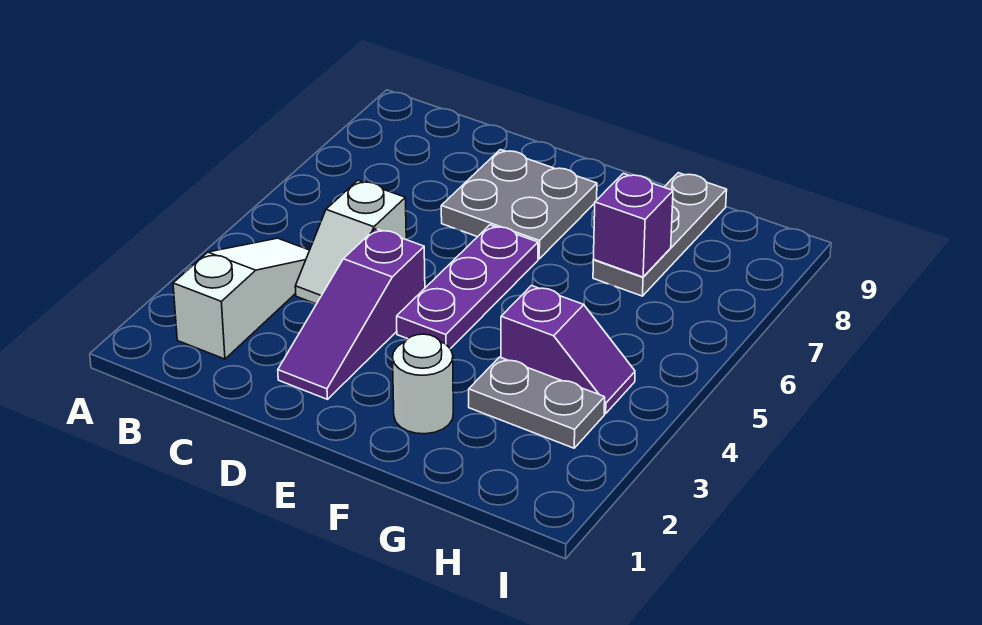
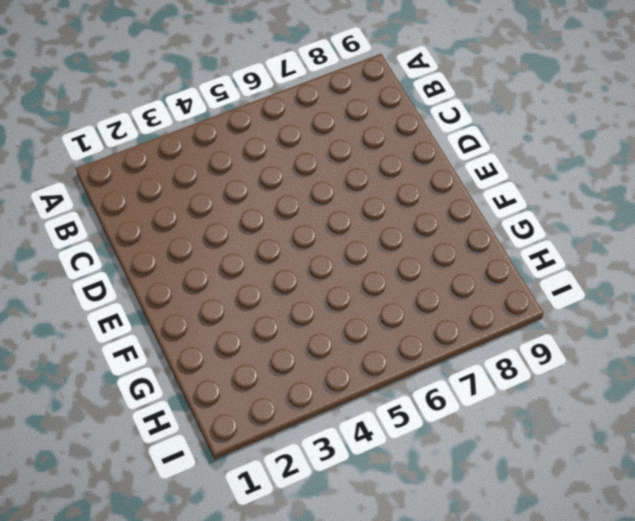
none -> white 1x3 slope [173,238,310,359]
none -> white 1x2 slope [295,180,406,304]

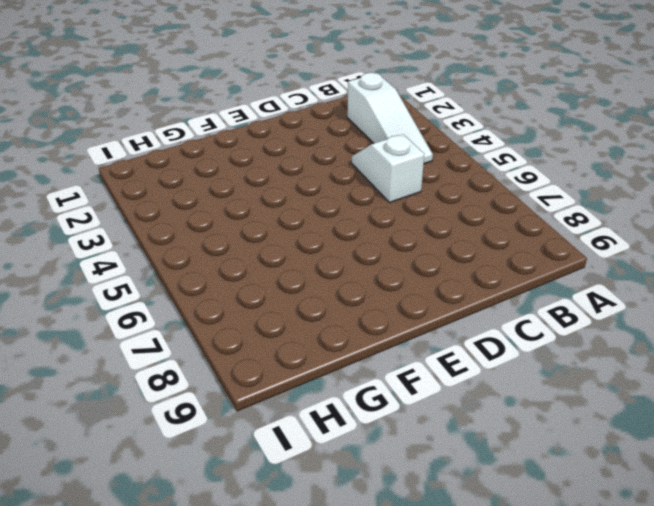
none -> purple 1x3 slope [278,229,425,399]
none -> grey 2x2 plate [441,150,597,259]

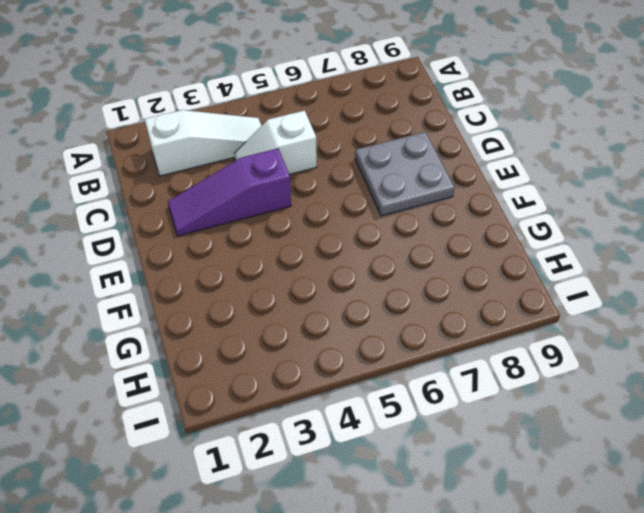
none -> purple 1x3 plate [397,225,538,349]
none -> white 1x1 round brick [393,334,453,434]

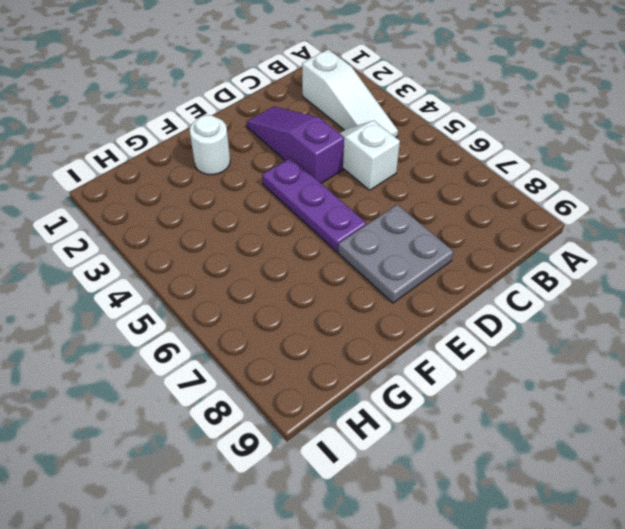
none -> grey 1x2 plate [469,357,605,448]
none -> purple 1x2 slope [501,286,635,414]

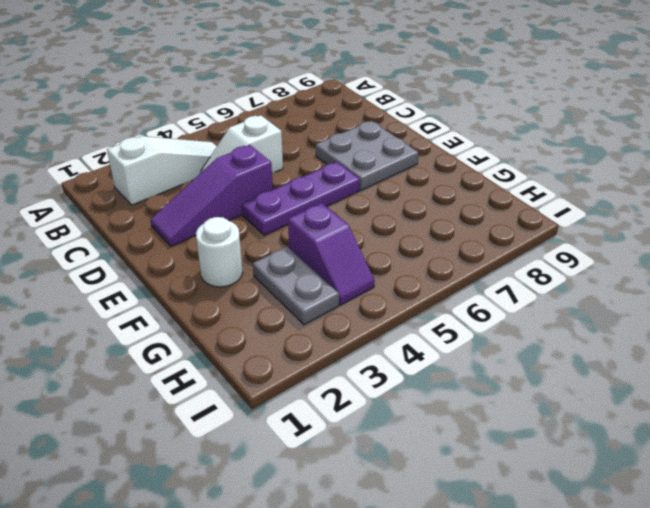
none -> grey 1x3 plate [593,173,727,296]
none -> purple 1x1 brick [594,173,673,277]

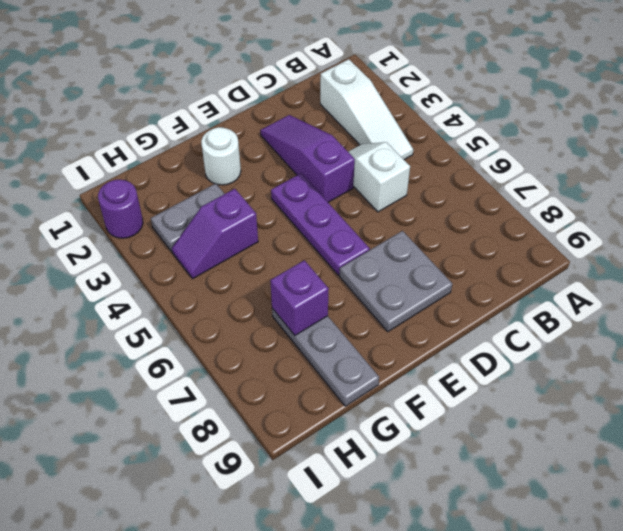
purple 1x1 round brick [98,180,143,238] -> none

